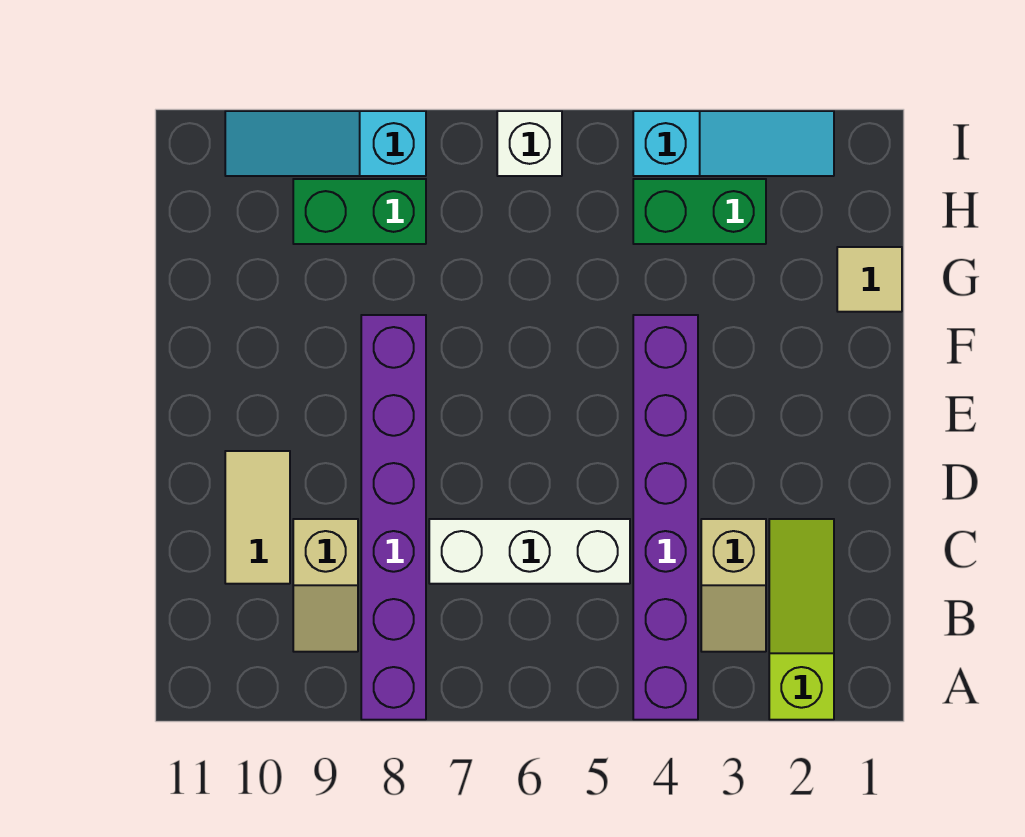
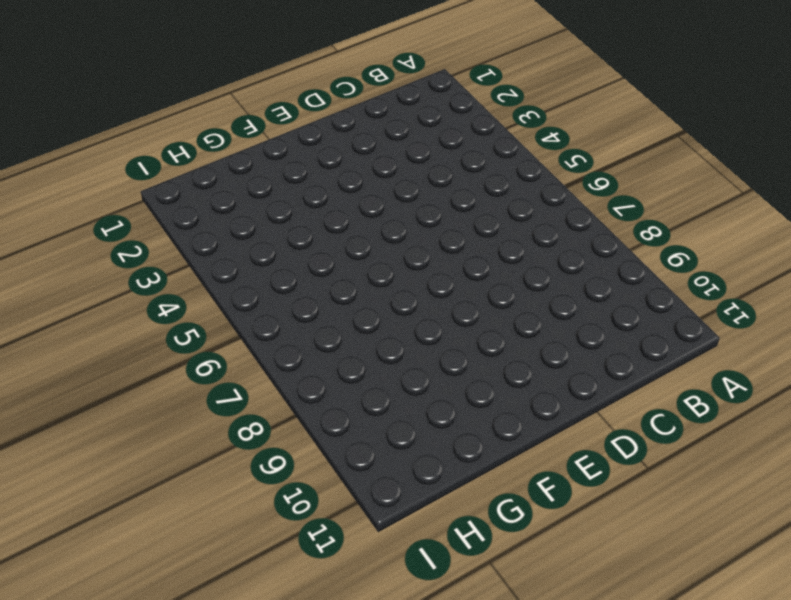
none -> lime 1x3 slope [769,519,834,720]
none -> purple 1x6 brick [633,315,698,720]
none -> purple 1x6 brick [361,315,426,720]

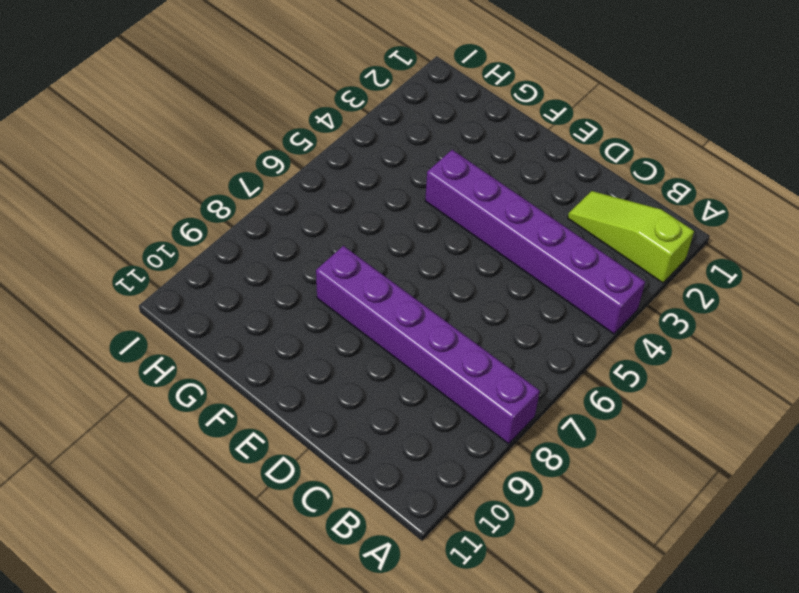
none -> tan 1x2 slope [701,519,766,652]
none -> tan 1x2 slope [293,519,358,652]
none -> white 1x3 brick [429,519,630,584]

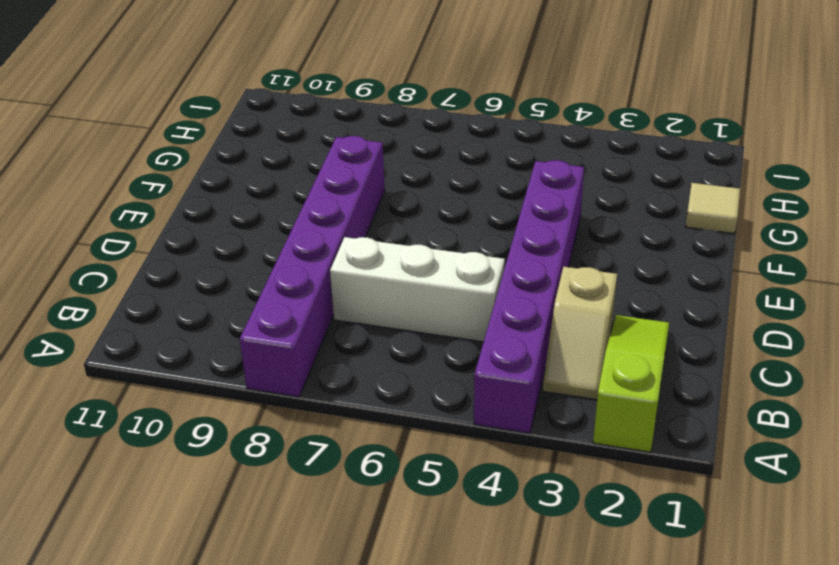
none -> tan 1x2 slope [293,519,358,652]
none -> tan 1x2 tile [225,451,290,584]
none -> green 1x2 brick [633,179,766,244]

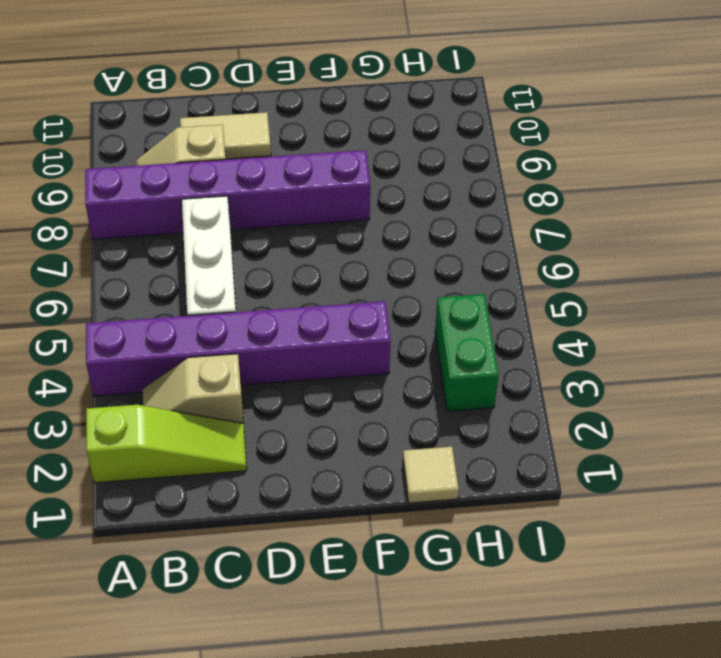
none -> green 1x2 brick [293,179,426,244]
none -> cyan 1x3 slope [633,111,834,176]
none -> white 1x1 brick [497,111,562,176]

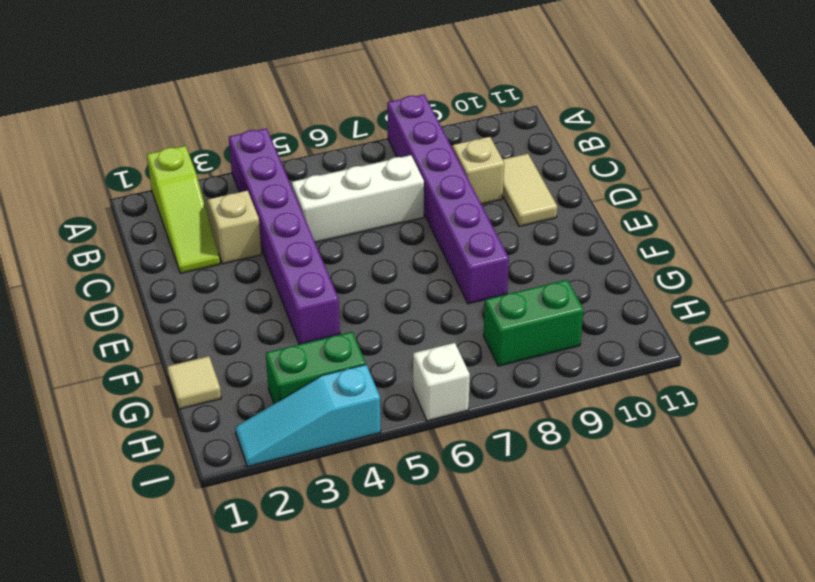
none -> cyan 1x3 slope [225,111,426,176]

